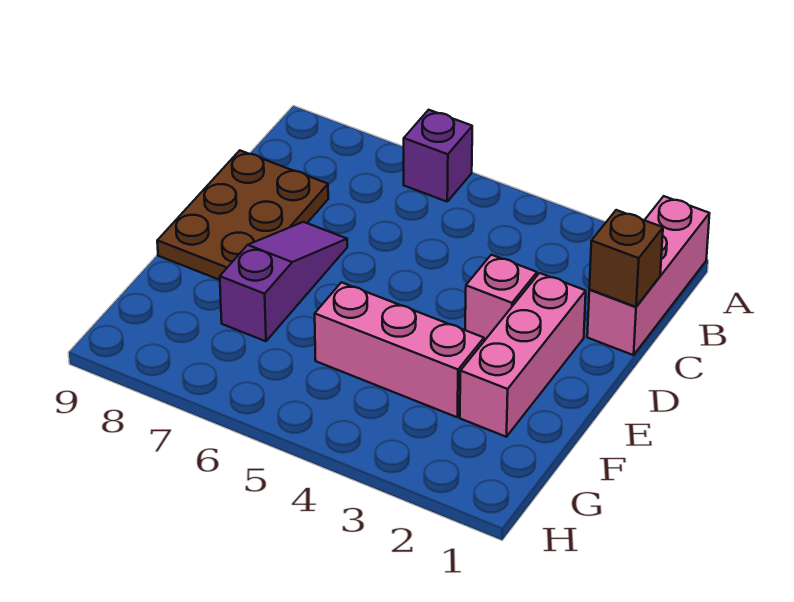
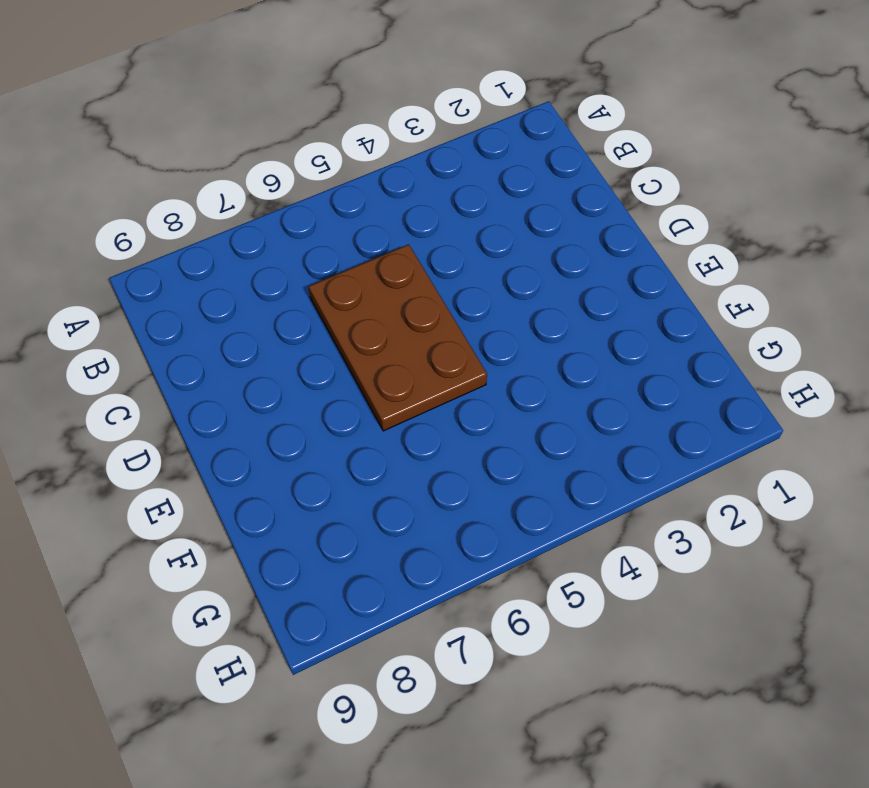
brown 2x3 plate [309,244,487,431] -> brown 2x3 plate moved to [157,150,328,280]
none -> pink 1x3 brick [587,196,710,355]
none -> purple 1x1 brick [404,110,472,202]

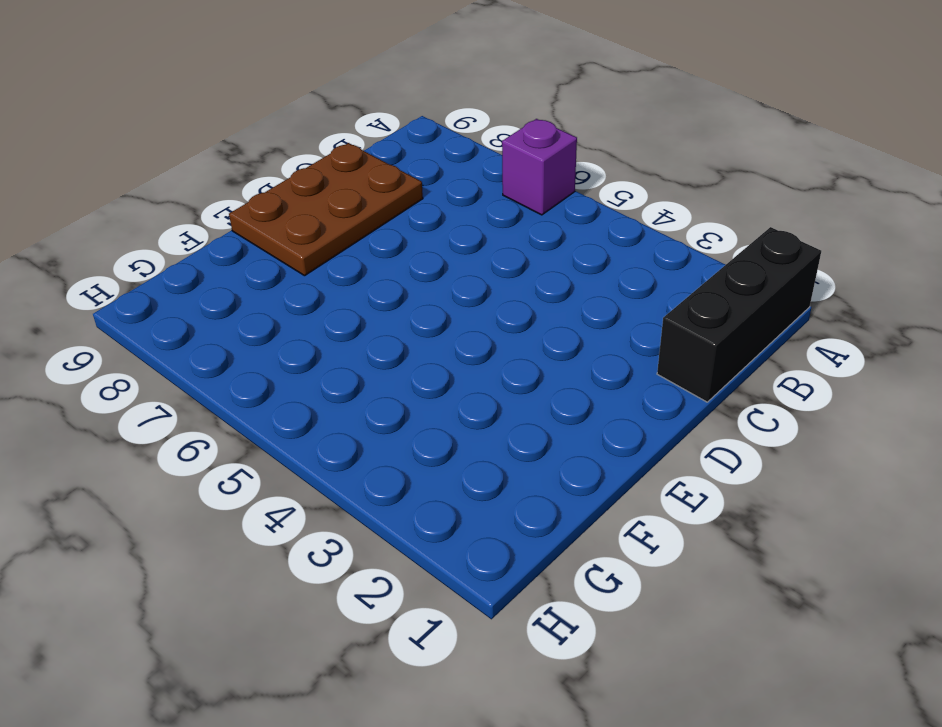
black 1x3 brick [657,227,821,402] -> pink 1x3 brick [587,196,710,355]
none -> pink 1x3 brick [460,273,586,437]
none -> pink 1x1 brick [465,255,537,341]

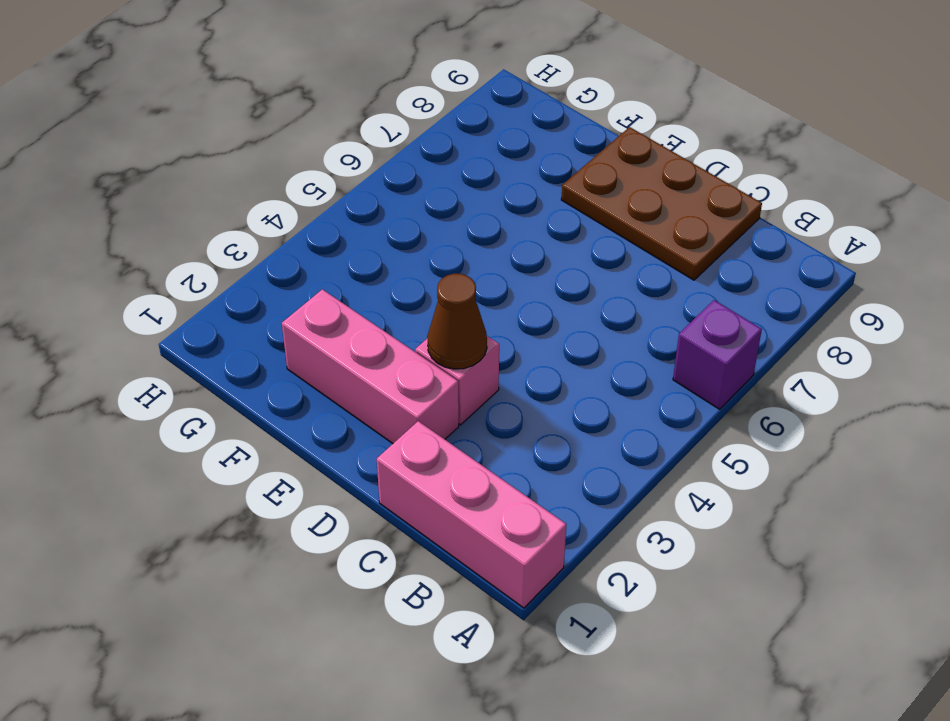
brown 1x1 cone [427,274,487,369] -> none
none -> purple 1x3 slope [220,222,347,341]
none -> pink 1x3 brick [315,282,484,417]

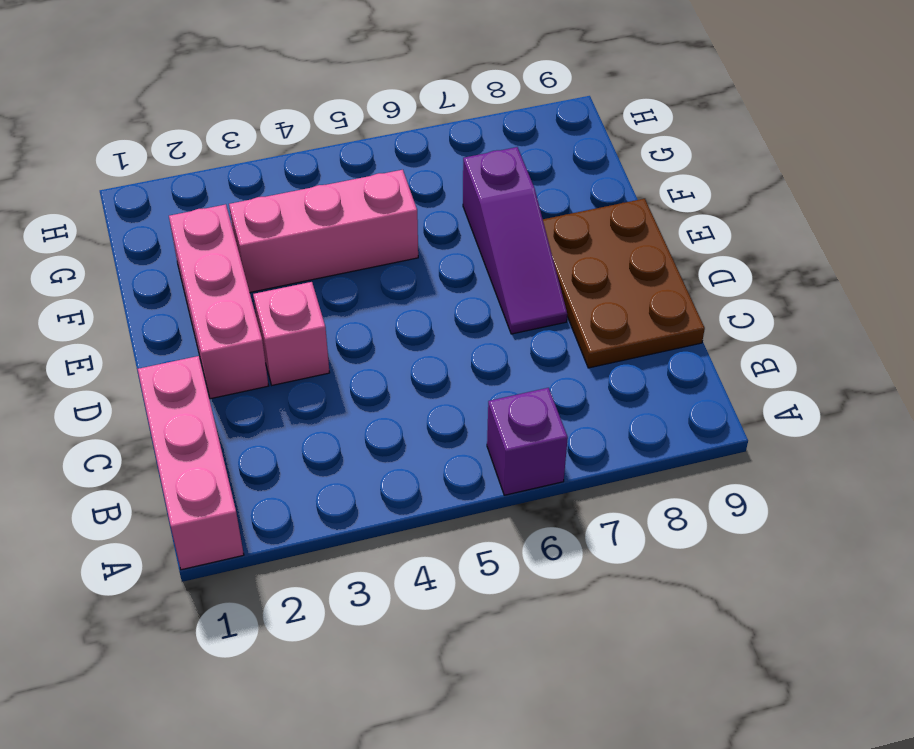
none -> brown 1x1 brick [589,210,663,307]

